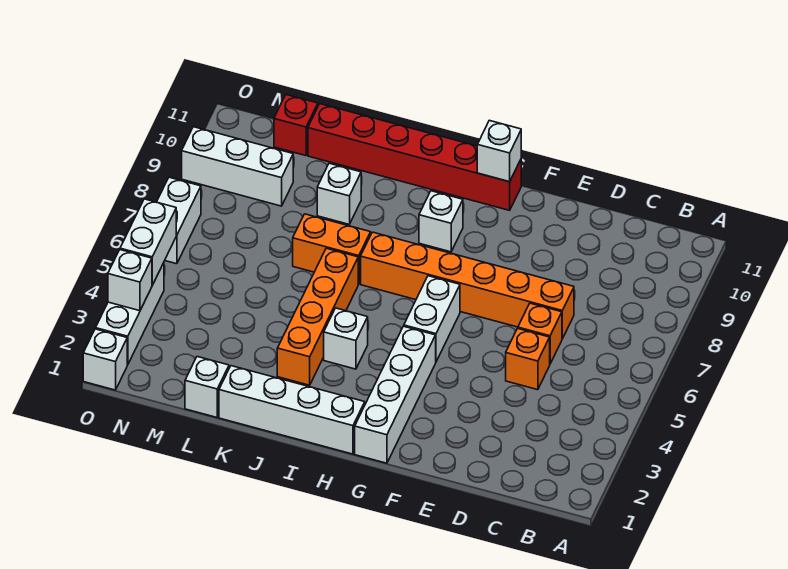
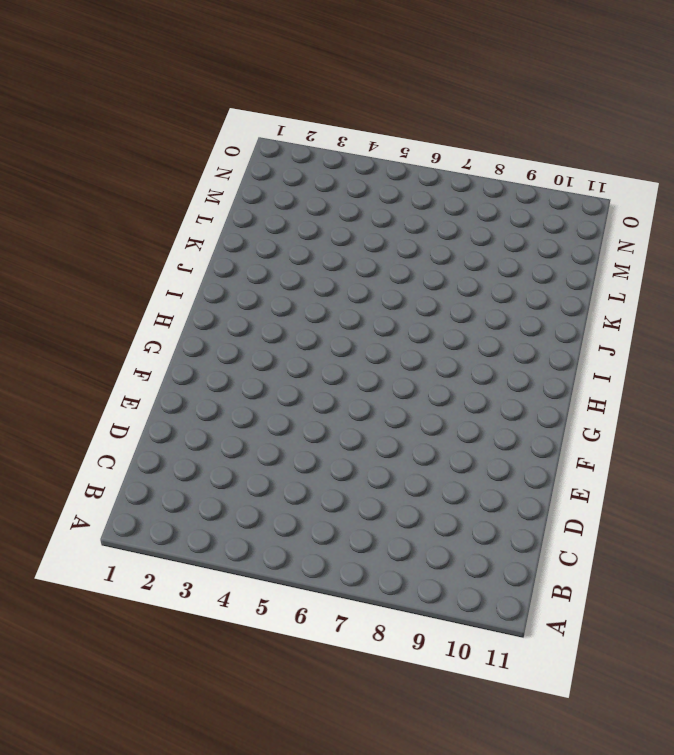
none -> orange 1x1 brick [506,329,550,390]
none -> orange 1x1 brick [518,303,562,363]
none -> orange 1x6 brick [361,232,574,339]

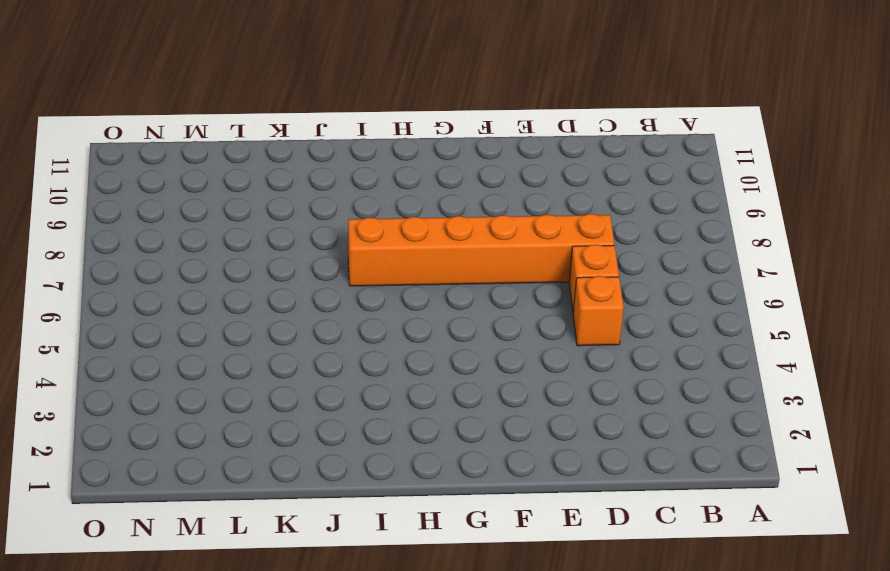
none -> white 1x4 brick [355,326,436,463]
none -> white 1x2 brick [404,276,460,362]
none -> red 1x6 brick [308,104,521,210]

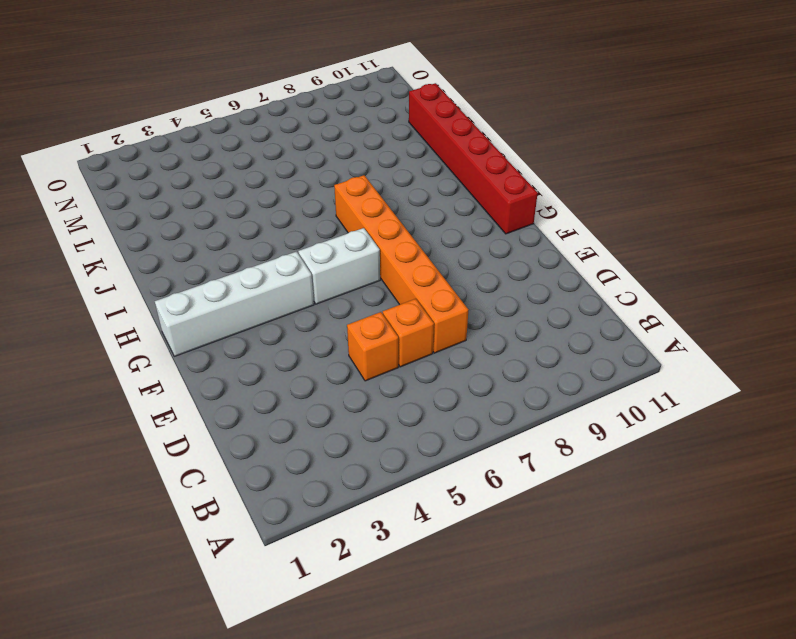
none -> white 1x4 brick [219,366,365,454]
none -> white 1x1 brick [419,191,463,252]
none -> white 1x1 brick [324,308,368,369]

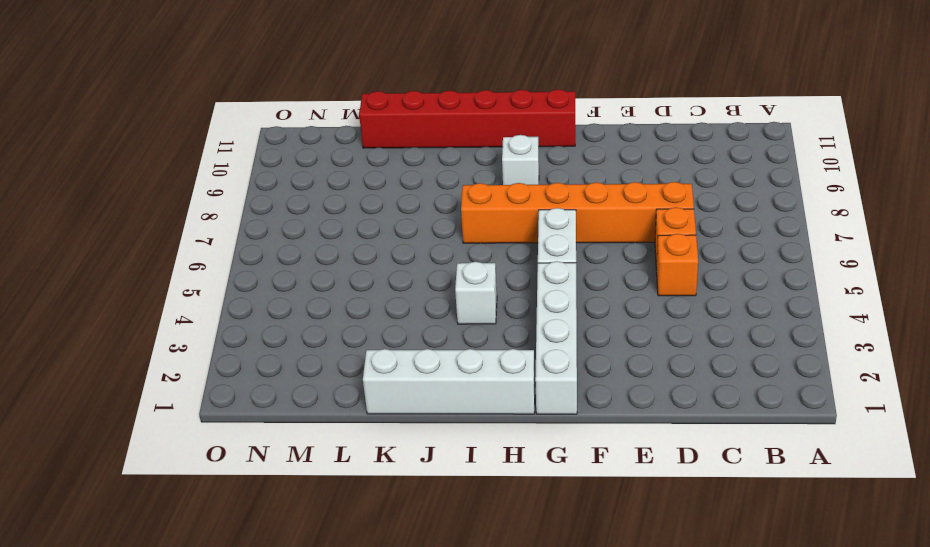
none -> orange 1x4 brick [277,248,358,385]
none -> orange 1x2 brick [293,214,371,284]
none -> white 1x1 brick [317,163,361,224]

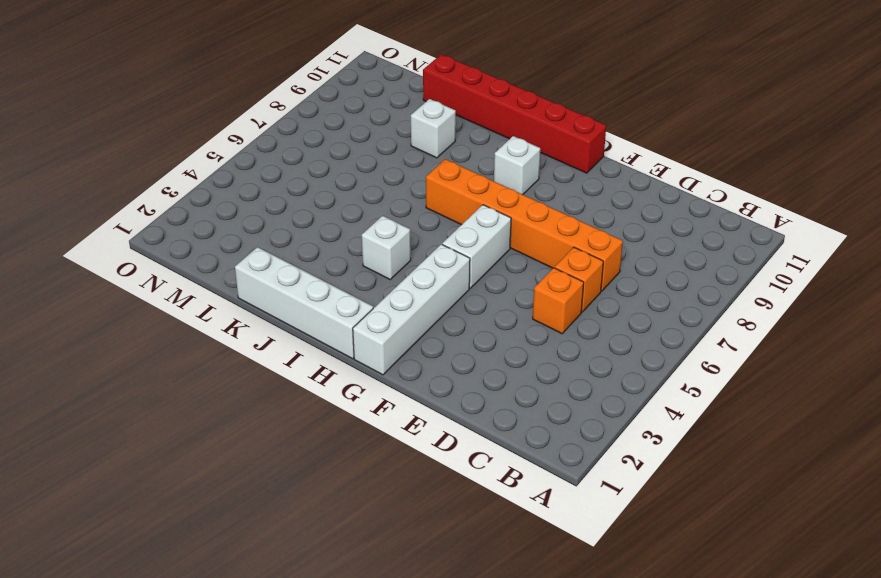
none -> orange 1x4 brick [277,248,358,385]
none -> orange 1x2 brick [293,214,371,284]
none -> white 1x1 brick [185,357,229,417]

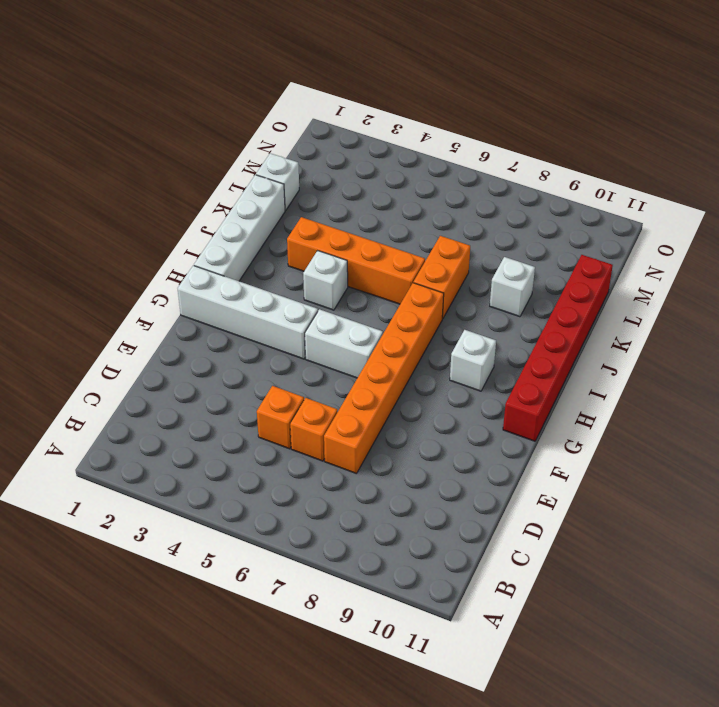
none -> white 1x3 brick [182,127,293,206]
none -> red 1x1 brick [274,95,318,156]
none -> white 1x1 brick [83,329,127,390]

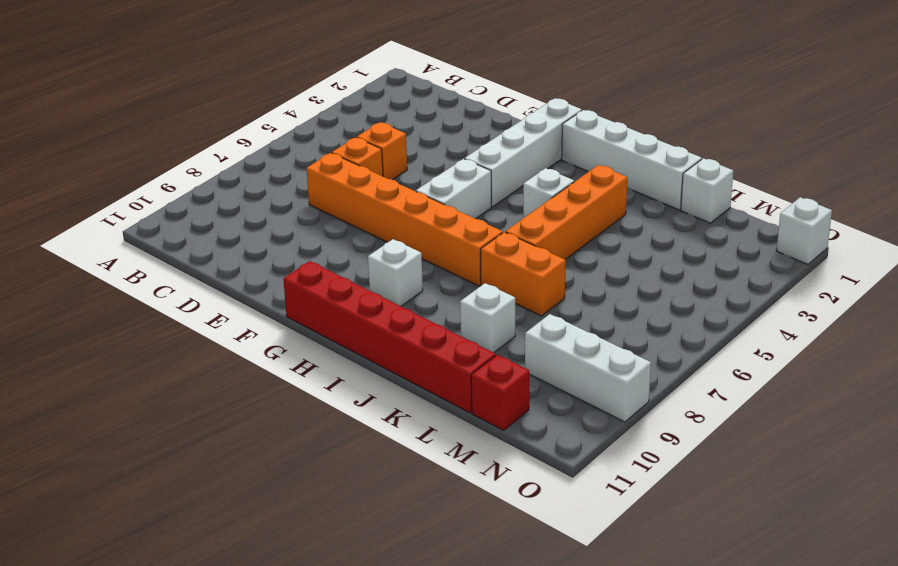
none -> white 1x3 brick [96,263,164,365]
none -> white 1x2 brick [157,177,201,264]
none -> white 1x1 brick [477,120,521,182]

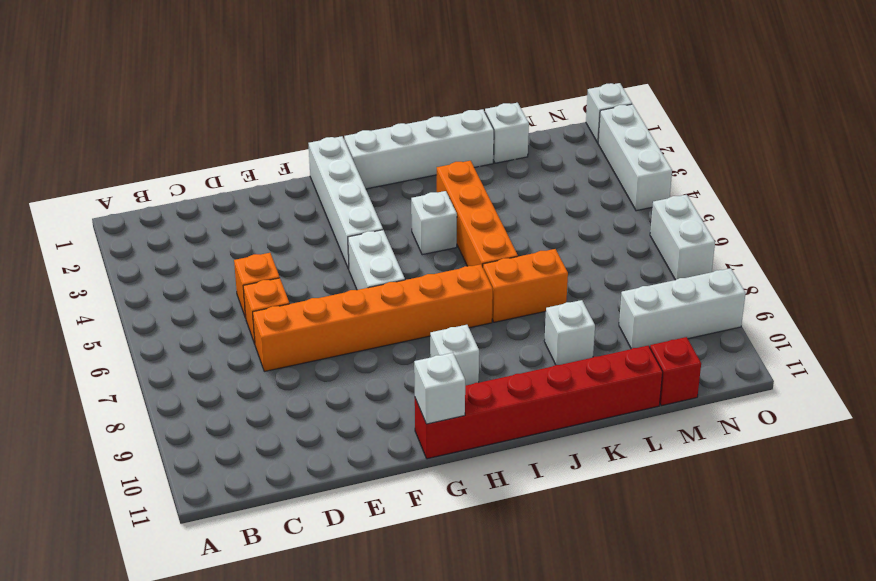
none -> white 1x1 brick [108,250,152,311]
none -> white 1x2 brick [120,199,176,285]

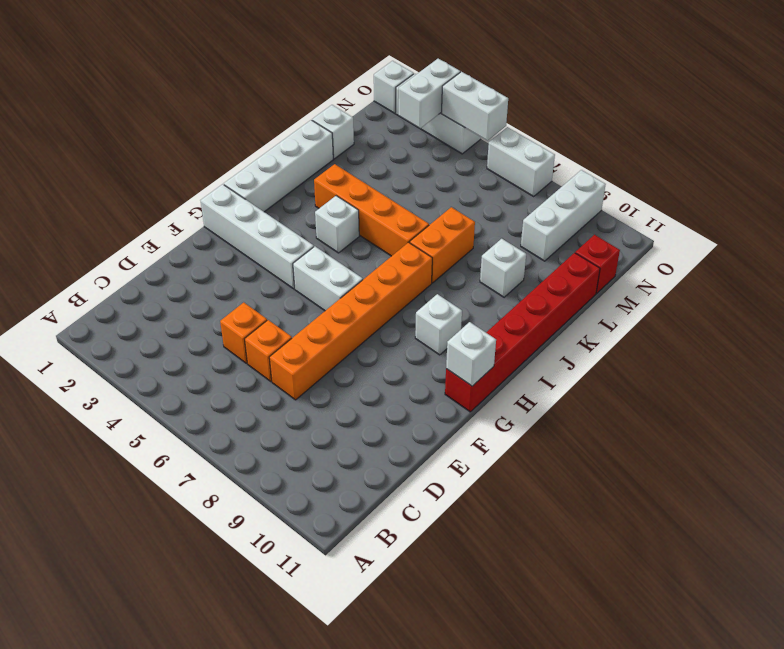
white 1x2 brick [398,59,460,129] -> white 1x1 brick [108,250,152,311]

